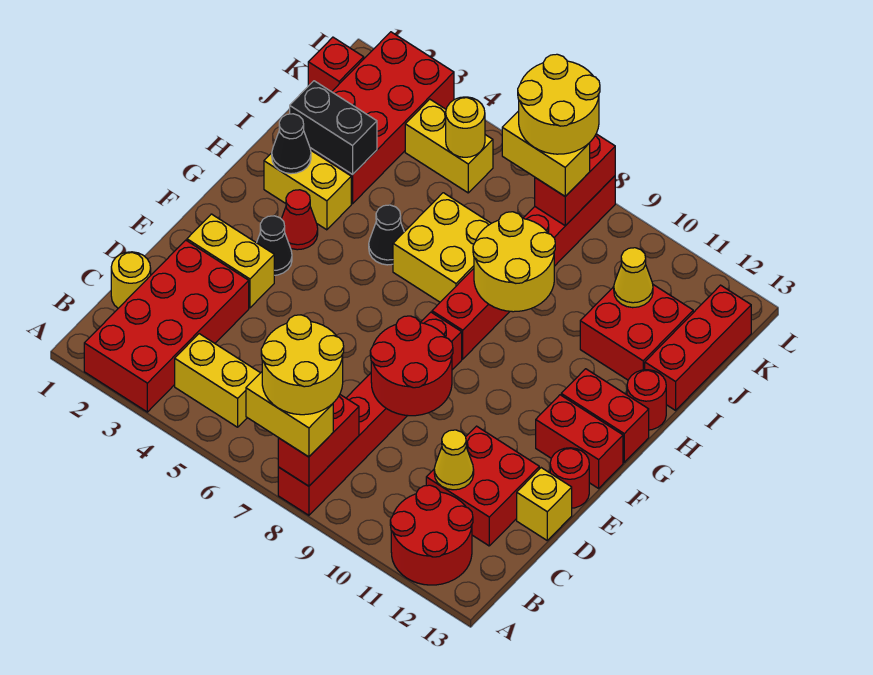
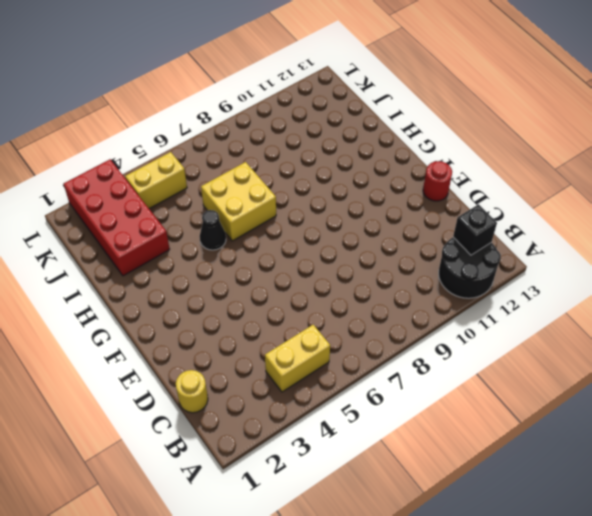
black 2x2 round brick [439,237,501,298] -> red 2x2 round brick [390,485,473,585]
black 1x1 brick [453,204,497,255] -> none
none -> red 2x4 brick [84,240,249,412]
none -> red 1x6 brick [278,312,462,515]
none -> red 2x2 brick [426,426,539,546]
none -> yellow 1x1 brick [517,468,572,540]

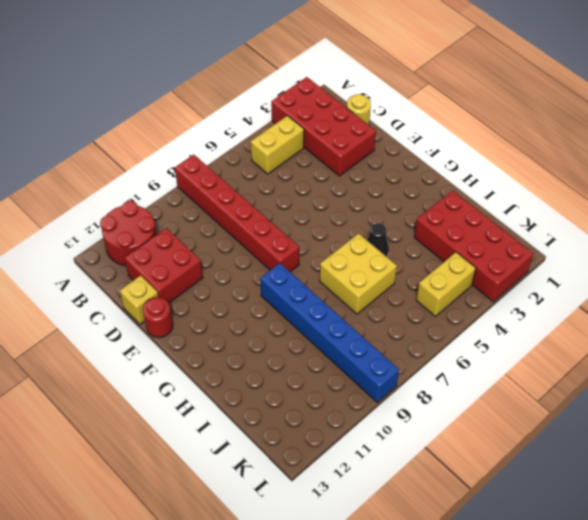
blue 1x6 brick [260,263,399,402] -> none
none -> yellow 1x2 brick [187,214,274,308]
none -> black 1x1 cone [257,216,292,275]
none -> red 1x2 brick [536,395,623,488]
none -> red 1x1 cone [281,190,318,250]

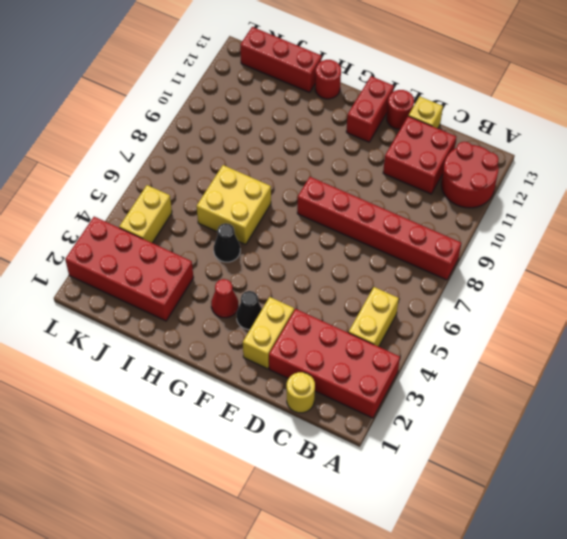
none -> red 1x6 brick [432,176,615,359]
none -> red 1x2 brick [561,369,649,462]
none -> yellow 1x2 brick [264,151,351,230]
none -> red 2x2 brick [580,285,693,380]

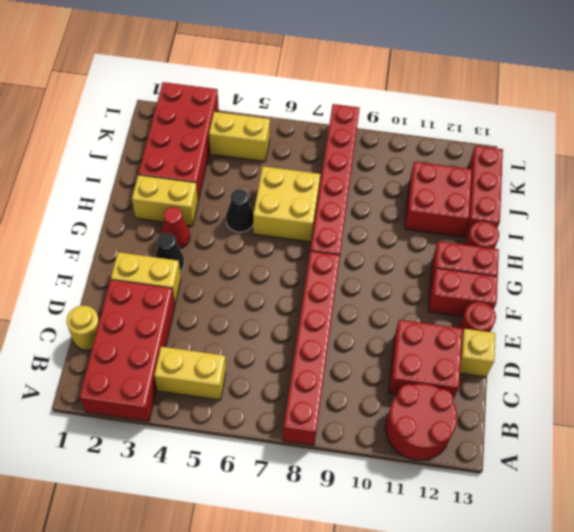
none -> red 1x1 brick [308,37,364,92]
none -> red 1x2 brick [278,395,359,486]
none -> yellow 1x1 cone [434,430,474,490]
none -> red 2x2 round brick [370,316,453,416]

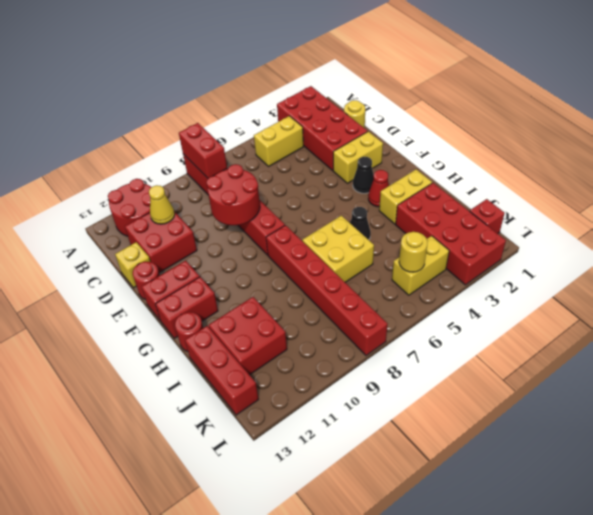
none -> black 1x1 cone [272,114,311,174]
none -> yellow 2x2 round brick [473,212,555,312]
none -> black 1x2 brick [290,81,377,175]
none -> yellow 1x1 cone [614,248,653,308]

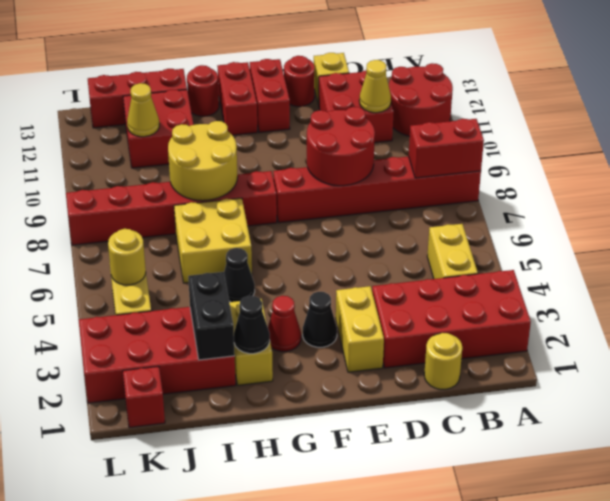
none -> red 1x2 brick [535,134,615,226]
none -> yellow 1x2 brick [246,372,333,457]
none -> yellow 1x2 brick [502,111,590,196]
none -> yellow 2x2 round brick [261,315,344,415]

